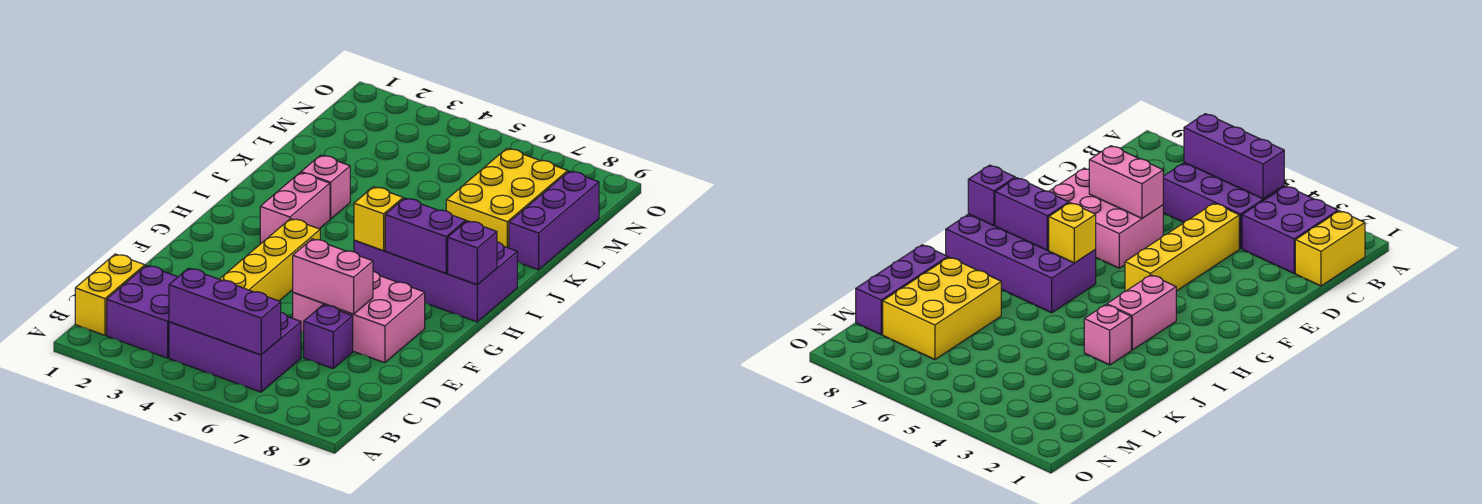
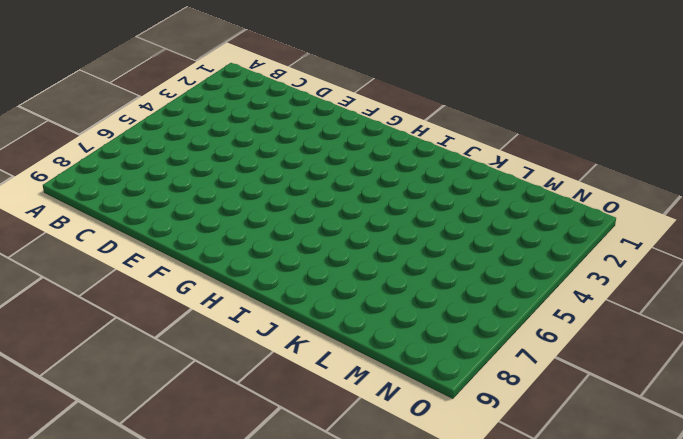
none -> yellow 1x2 brick [75,254,145,335]
none -> purple 2x2 brick [107,265,177,358]
none -> purple 2x3 brick [169,312,301,392]

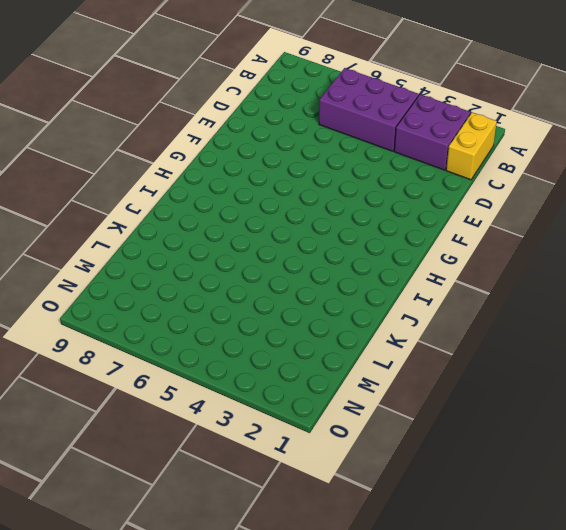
none -> yellow 1x4 brick [220,219,320,301]
none -> purple 1x1 brick [304,305,353,369]
none -> pink 2x3 brick [293,272,425,363]

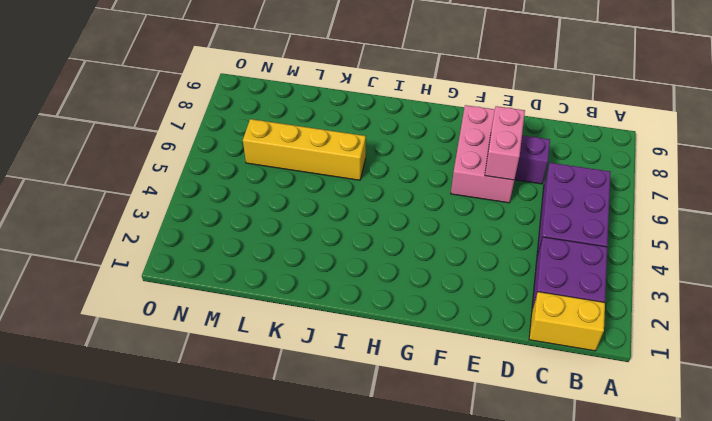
yellow 1x4 brick [243,119,366,180] -> yellow 1x4 brick moved to [220,219,320,301]
none -> pink 1x2 brick [260,173,330,243]
none -> purple 2x4 brick [354,240,517,322]
none -> pink 1x1 brick [301,155,350,219]

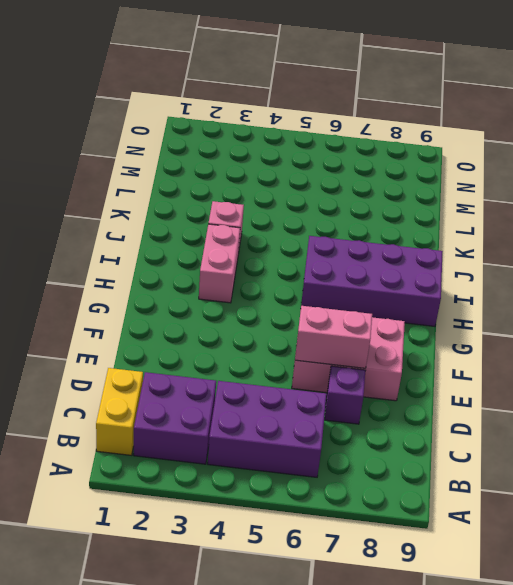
none -> yellow 1x4 brick [220,219,320,301]
none -> yellow 2x3 brick [446,148,568,248]
none -> purple 1x3 brick [509,171,599,270]

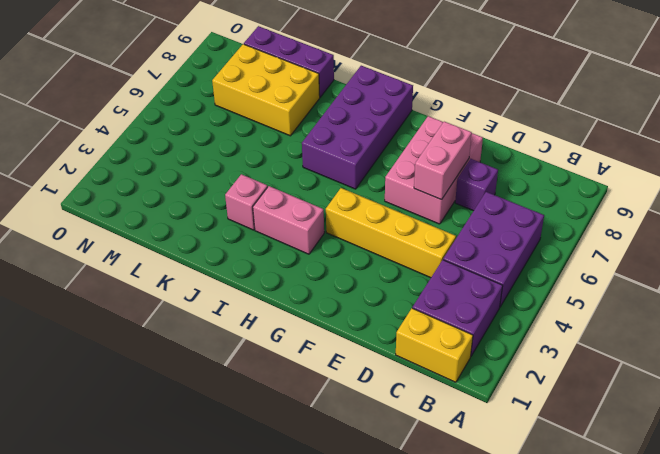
none -> purple 1x3 brick [169,268,281,355]
none -> yellow 1x1 brick [354,187,403,251]
none -> purple 1x2 brick [385,198,466,273]

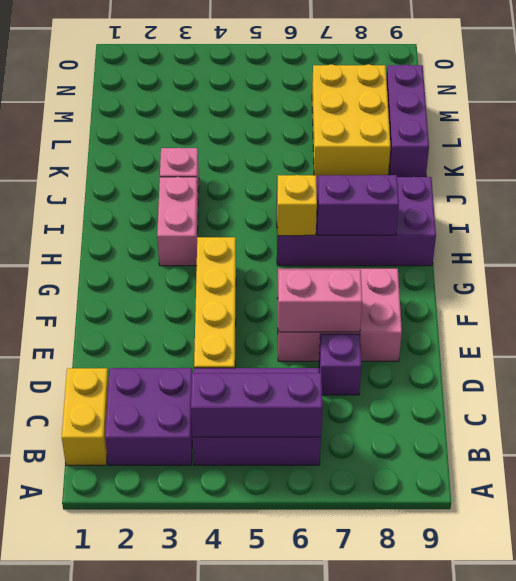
none -> purple 1x1 brick [448,221,497,285]

